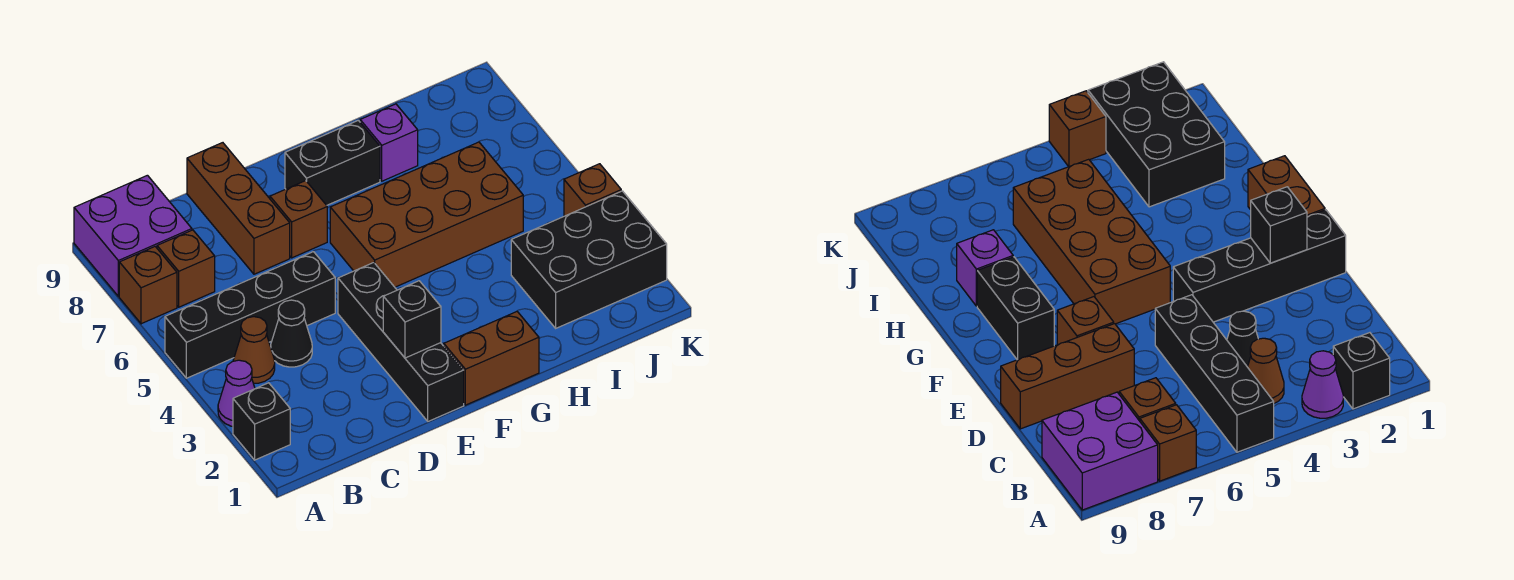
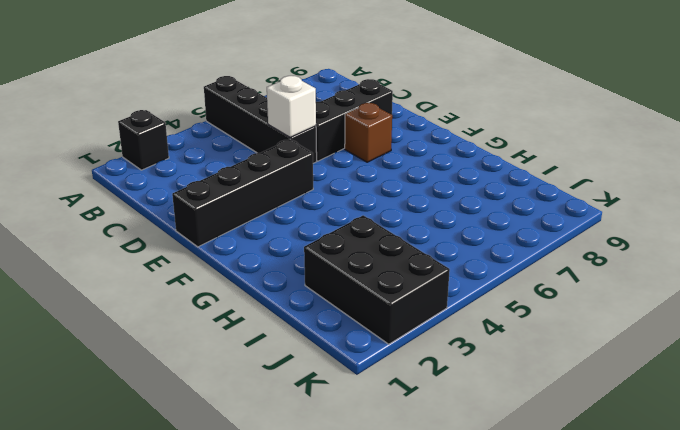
white 1x1 brick [267,76,316,137] -> none
black 1x3 brick [316,79,393,161] -> brown 1x3 brick [187,143,290,274]
none -> purple 1x1 cone [218,360,255,426]
none -> brown 1x1 brick [119,247,177,324]
none -> purple 2x2 brick [74,175,192,296]

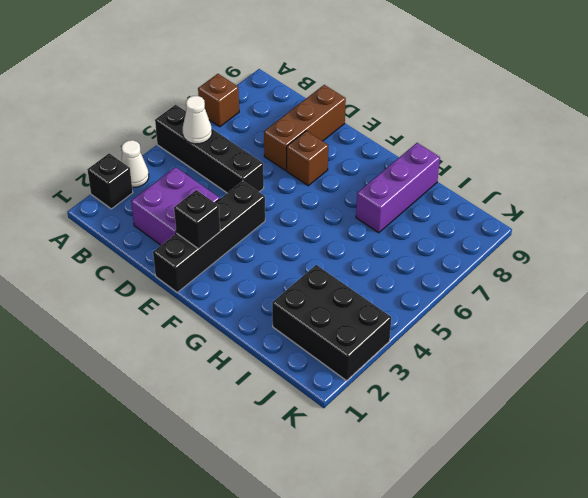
white 1x1 cone [121,140,149,187] -> purple 1x1 cone [218,360,255,426]
white 1x1 cone [183,96,212,144] -> none
purple 2x2 brick [131,167,220,245] -> purple 2x2 brick moved to [74,175,192,296]
purple 1x3 brick [356,143,440,233] -> purple 1x1 brick [360,104,418,181]
none -> brown 1x1 cone [233,317,275,384]
none -> brown 1x1 brick [157,230,215,307]
none -> black 1x1 cone [271,300,312,367]

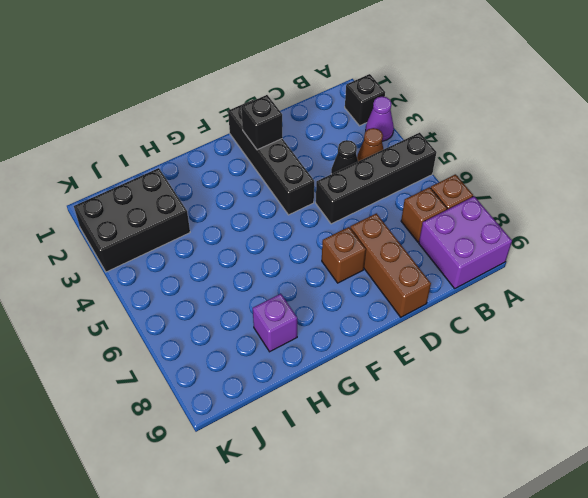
none -> brown 1x2 brick [444,311,539,405]
none -> brown 2x4 brick [330,142,523,287]
none -> black 1x2 brick [285,120,380,205]

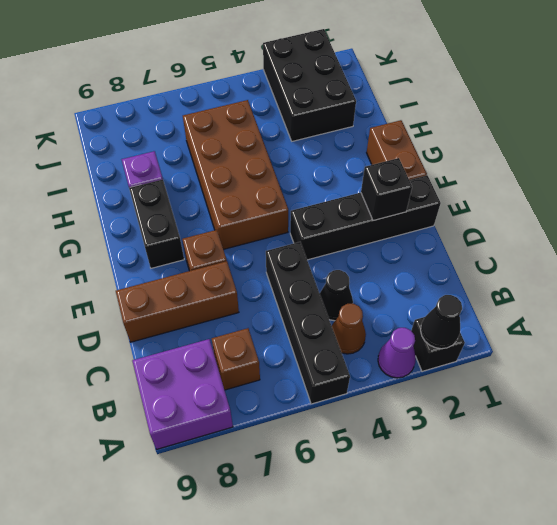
black 1x1 cone [421,295,462,349] -> none
none -> brown 1x1 brick [119,247,177,324]
none -> brown 1x1 brick [564,164,621,216]

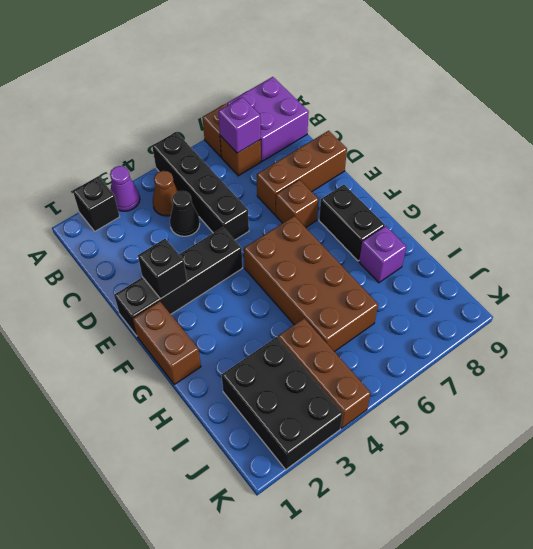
purple 1x1 brick [218,97,261,153] -> none
brown 1x3 brick [278,318,371,428] -> brown 1x1 brick [564,164,621,216]

